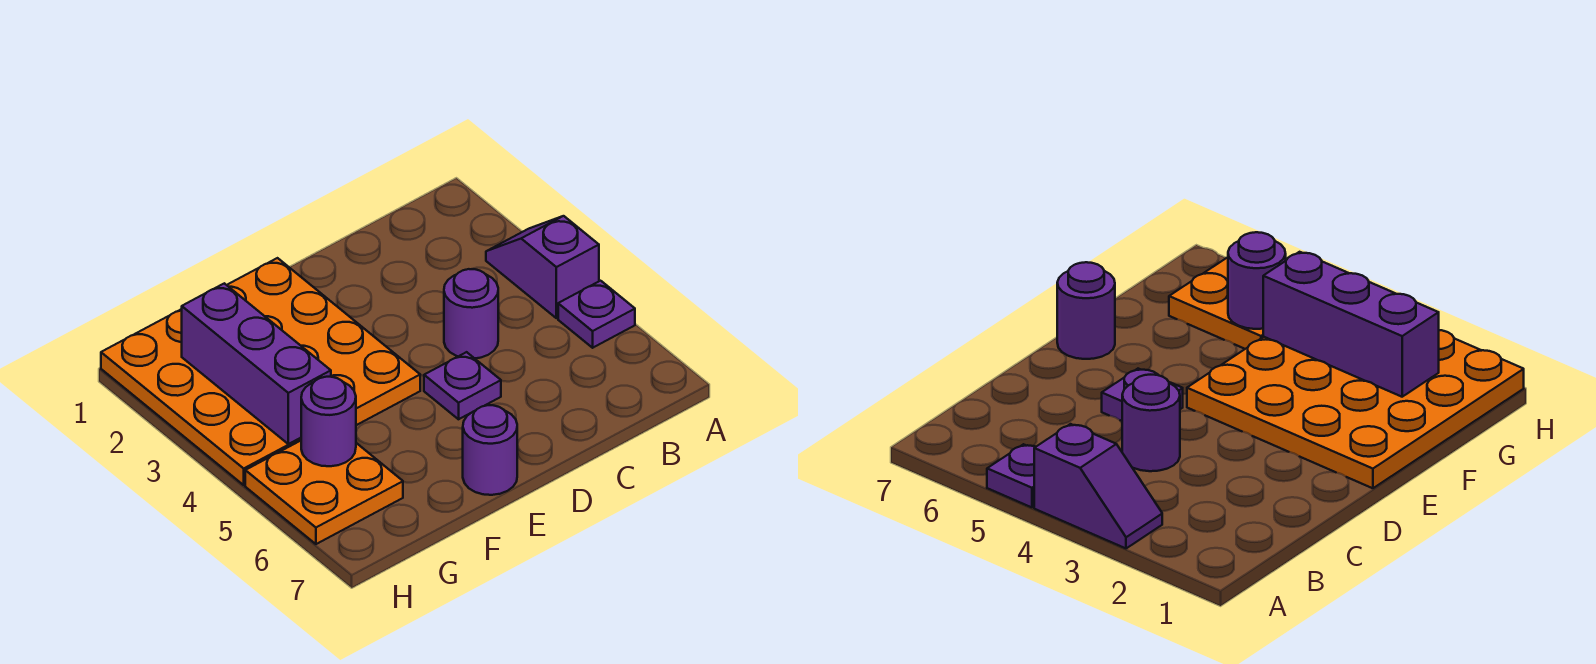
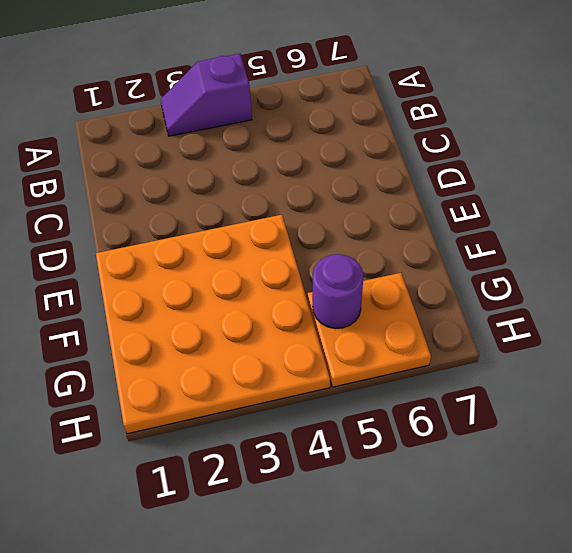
none -> purple 1x1 plate [558,281,635,348]
none -> purple 1x1 round brick [444,269,498,358]

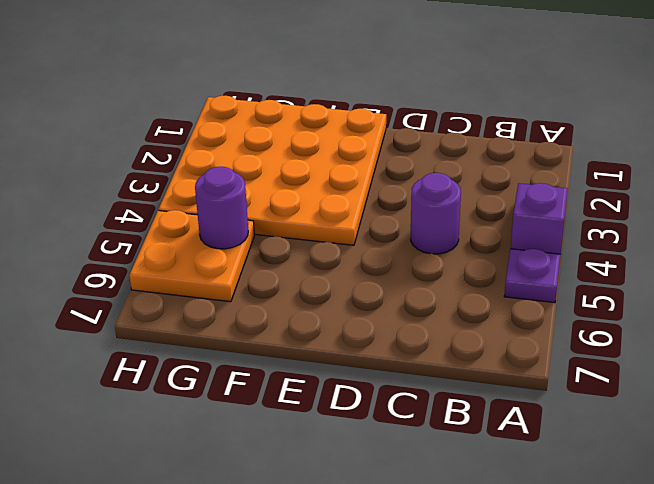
none -> purple 1x1 plate [424,352,501,419]
none -> purple 1x1 round brick [463,405,517,495]

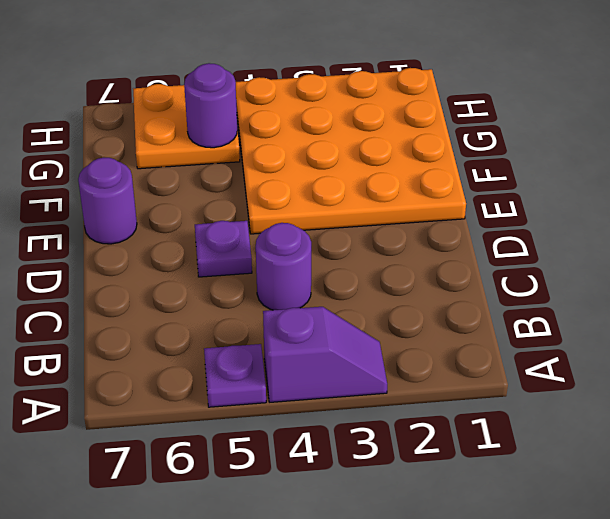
none -> purple 1x3 brick [182,283,331,444]

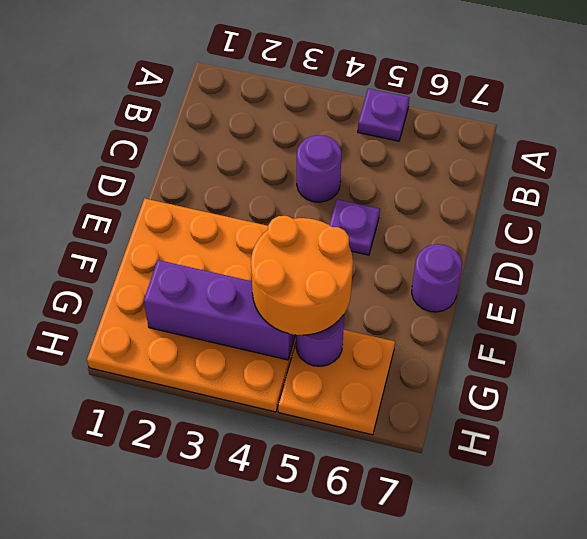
orange 2x2 round brick [251,216,353,335] -> none
none -> purple 1x2 slope [486,216,599,318]

